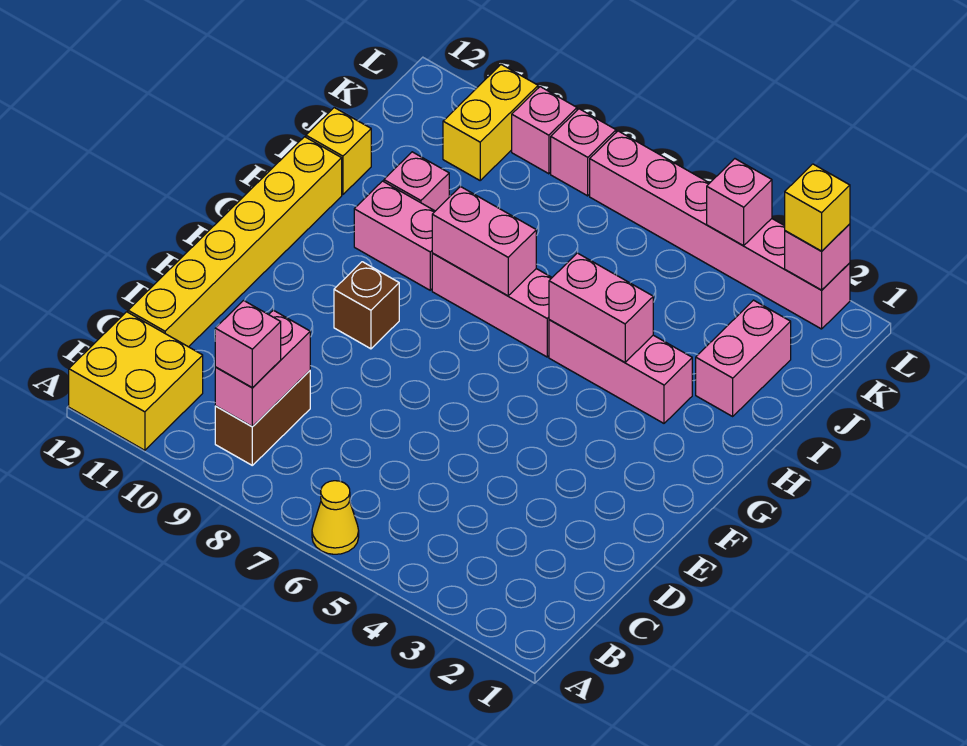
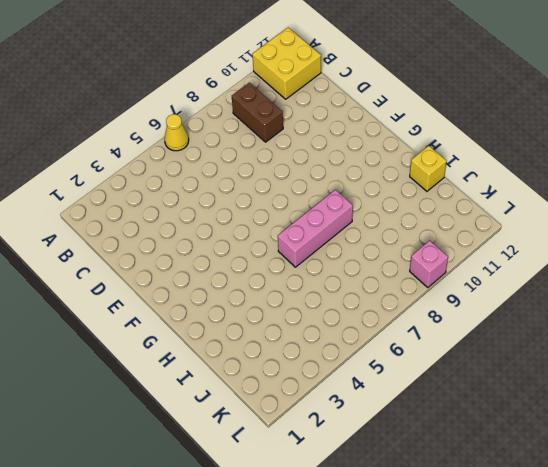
none -> yellow 1x6 brick [128,137,342,347]
none -> brown 1x1 brick [334,262,399,349]
none -> pink 1x3 brick [549,320,692,423]

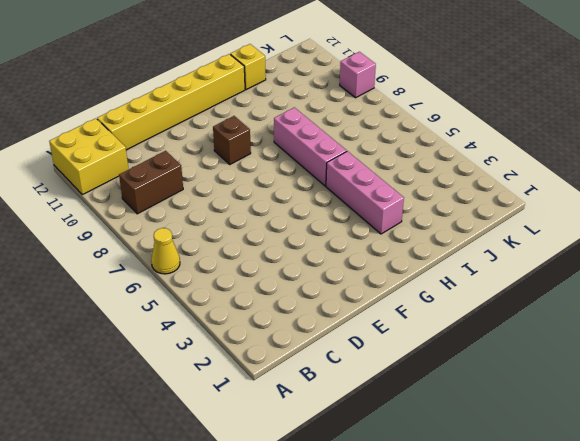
none -> pink 1x2 brick [354,181,435,290]
none -> pink 1x2 brick [696,300,791,416]
none -> pink 1x1 brick [384,152,449,211]

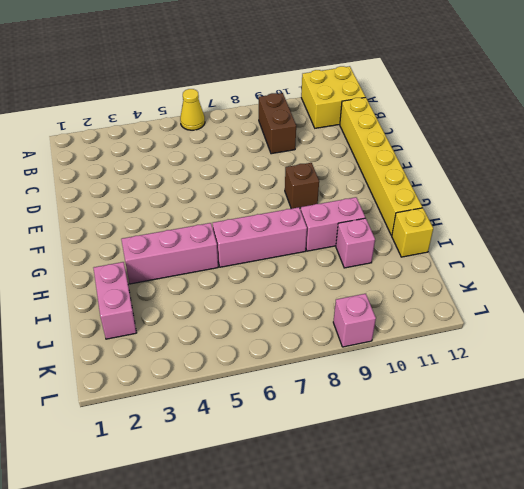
none -> yellow 1x2 brick [443,65,538,180]
none -> pink 1x6 brick [590,131,850,329]
none -> pink 1x1 brick [551,109,616,196]

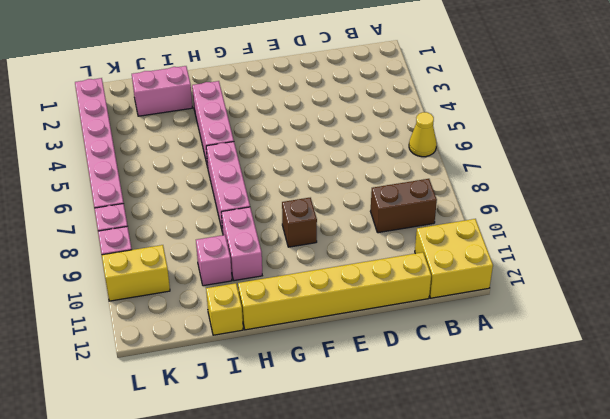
none -> pink 1x2 brick [215,310,310,427]
none -> pink 1x2 brick [549,253,653,362]
none -> pink 1x2 brick [432,186,536,296]

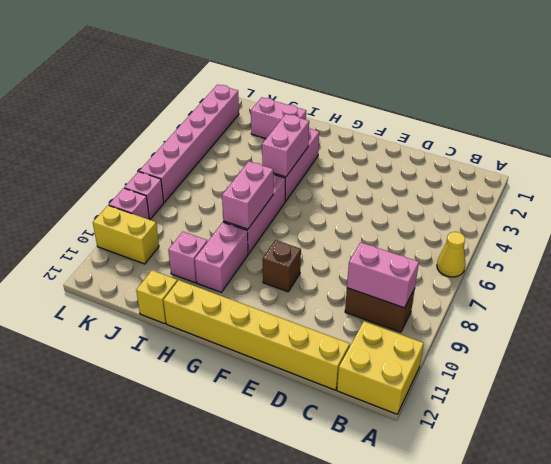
none -> pink 1x1 brick [785,224,850,290]
none -> pink 1x1 brick [707,159,772,246]
none -> pink 1x1 brick [215,301,281,387]

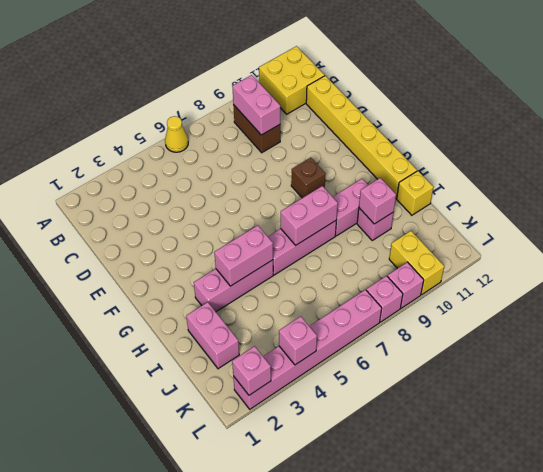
pink 1x1 brick [359,178,396,224] -> pink 1x1 brick moved to [215,301,281,387]
none -> yellow 1x1 brick [785,164,850,251]

